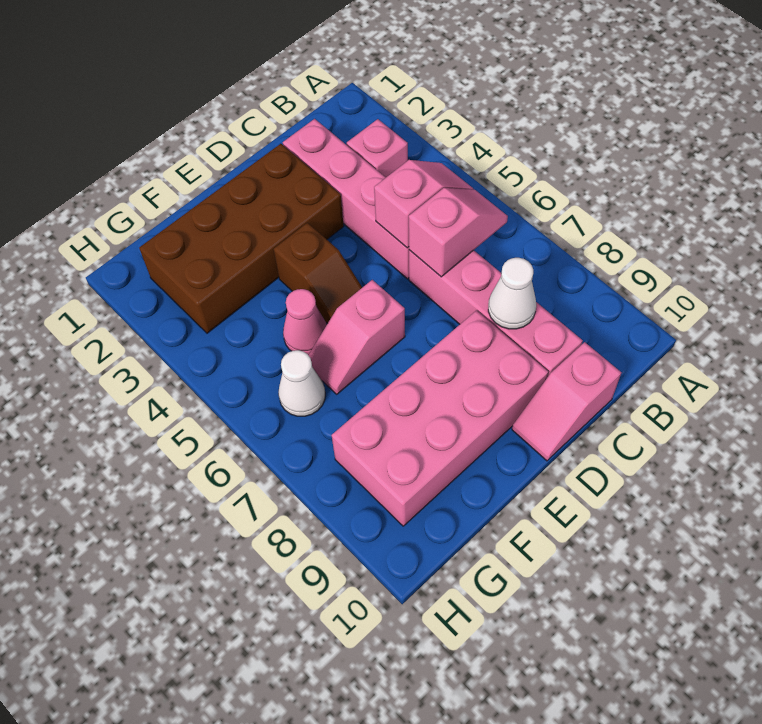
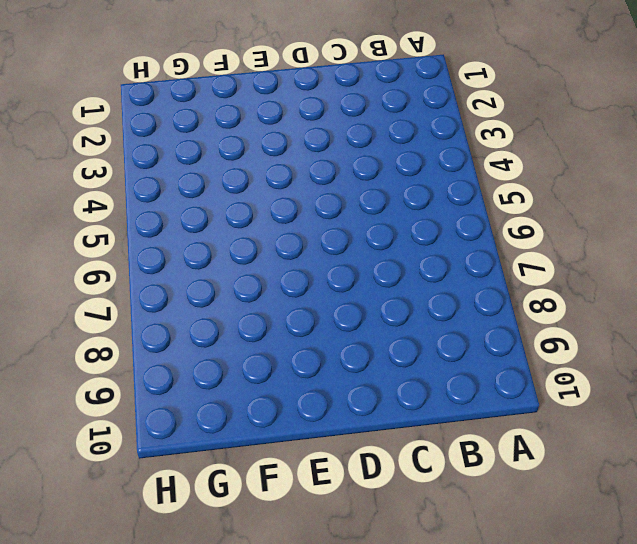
none -> pink 1x1 brick [347,119,408,177]
none -> pink 1x4 brick [283,119,409,279]
none -> pink 1x4 brick [409,250,583,377]

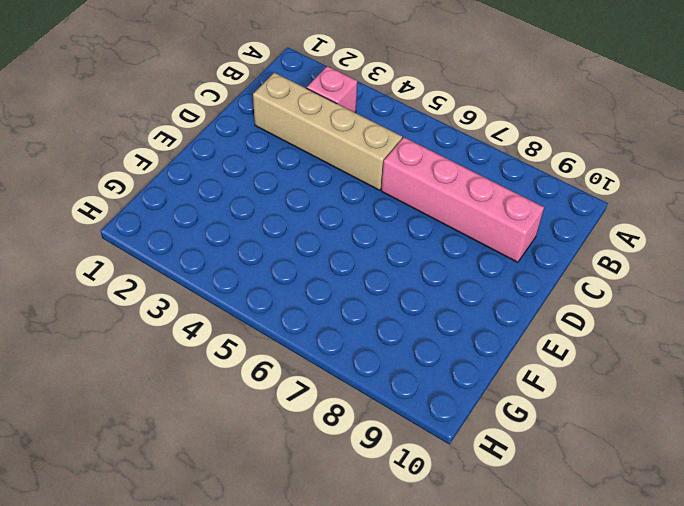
tan 1x4 brick [253,73,402,190] -> pink 1x4 brick [283,119,409,279]
none -> pink 1x2 slope [512,342,621,461]
none -> brown 2x4 brick [139,144,344,333]
none -> pink 2x4 brick [332,310,548,526]

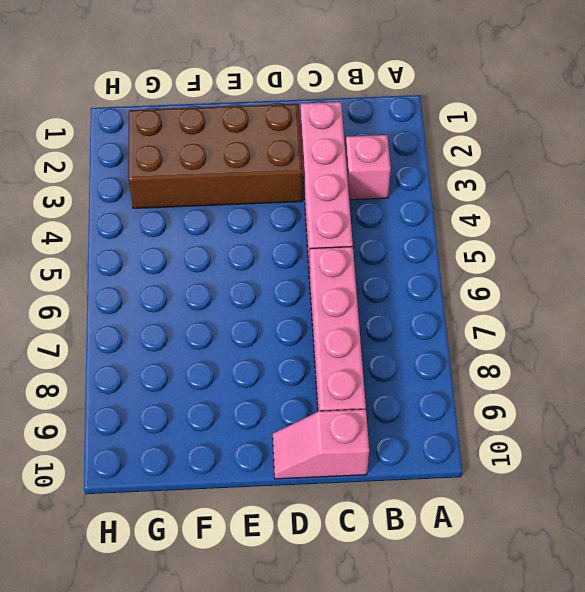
none -> pink 2x4 brick [332,310,548,526]
none -> brown 1x2 slope [274,223,362,324]
none -> pink 1x2 slope [309,280,405,394]

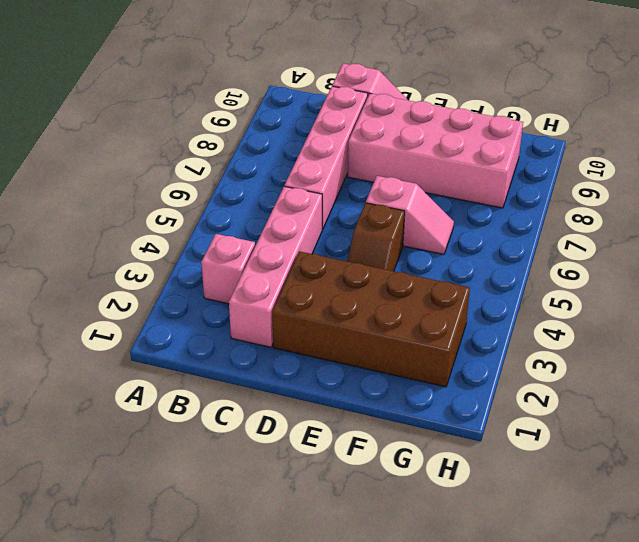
brown 1x2 slope [347,203,405,271] -> brown 1x2 slope turned to [274,223,362,324]
none -> pink 1x1 cone [283,289,327,355]
none -> white 1x1 cone [278,350,325,416]
none -> pink 1x2 slope [374,160,473,248]

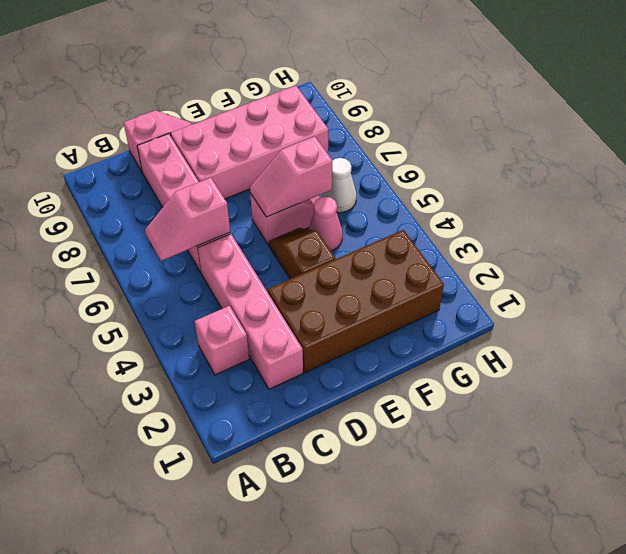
pink 1x2 slope [250,136,332,217] -> pink 1x2 slope moved to [374,160,473,248]
none -> white 1x1 cone [488,258,536,329]

